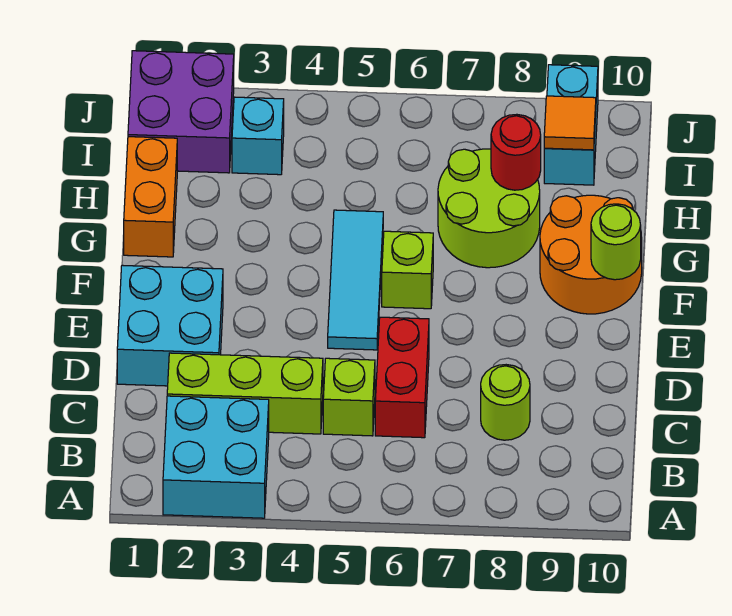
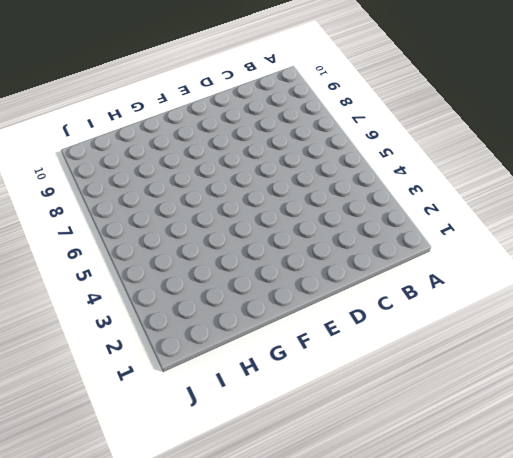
none -> cyan 2x2 brick [163,396,269,518]
none -> lime 1x3 brick [167,353,323,434]
none -> lime 1x1 brick [323,358,375,436]

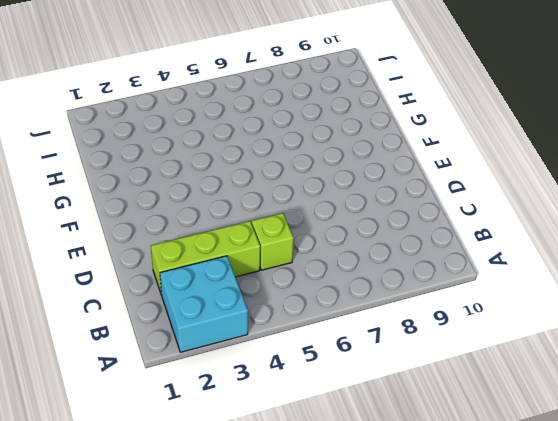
none -> red 1x2 brick [375,317,429,438]
none -> lime 1x1 round brick [481,365,530,440]
none -> cyan 2x2 brick [117,265,223,386]

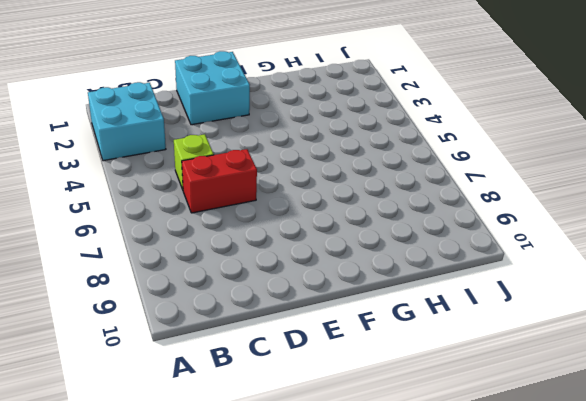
none -> lime 1x3 brick [167,353,323,434]
none -> lime 1x1 round brick [481,365,530,440]
none -> cyan 1x3 tile [328,210,383,350]

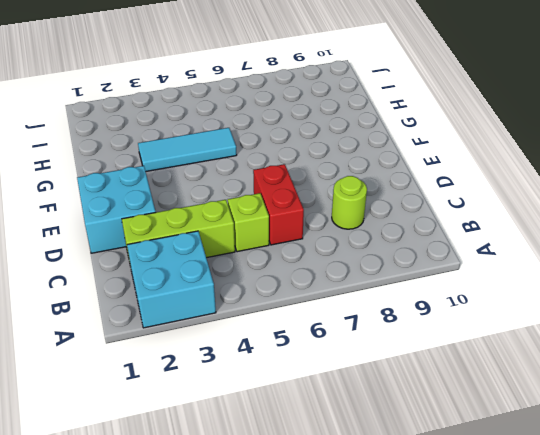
cyan 1x3 tile [138,128,237,171] -> cyan 1x3 tile turned to [328,210,383,350]
none -> lime 1x1 brick [382,231,433,309]
none -> orange 2x2 round brick [540,195,642,314]
none -> orange 1x2 brick [124,137,177,257]

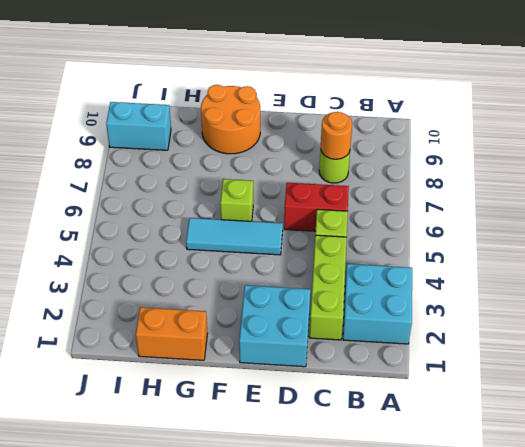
orange 1x1 round brick [321,112,352,159] -> none
none -> lime 2x2 round brick [438,149,540,268]
none -> purple 2x2 brick [128,51,234,173]
none -> cyan 1x1 brick [232,97,284,175]

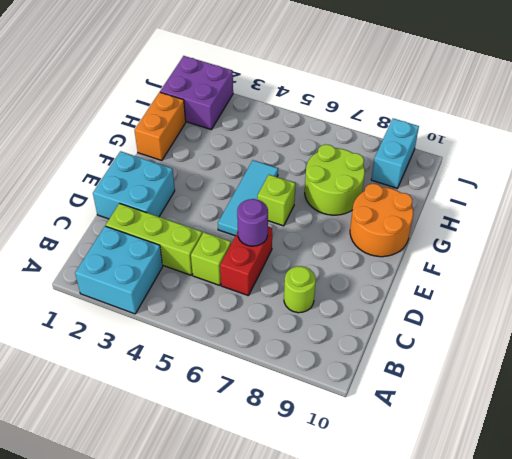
purple 1x1 round brick [237,199,268,246] -> none
none -> cyan 1x1 brick [232,97,284,175]
none -> lime 1x1 round brick [591,204,641,280]
none -> red 1x1 round brick [491,114,541,190]

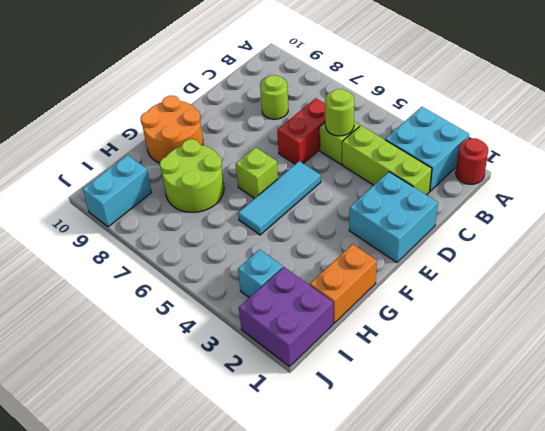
red 1x1 round brick [456,138,488,184] -> red 1x1 round brick moved to [491,114,541,190]
lime 1x1 round brick [325,89,354,136] -> lime 1x1 round brick moved to [591,204,641,280]
none -> orange 1x1 tile [544,96,596,150]

